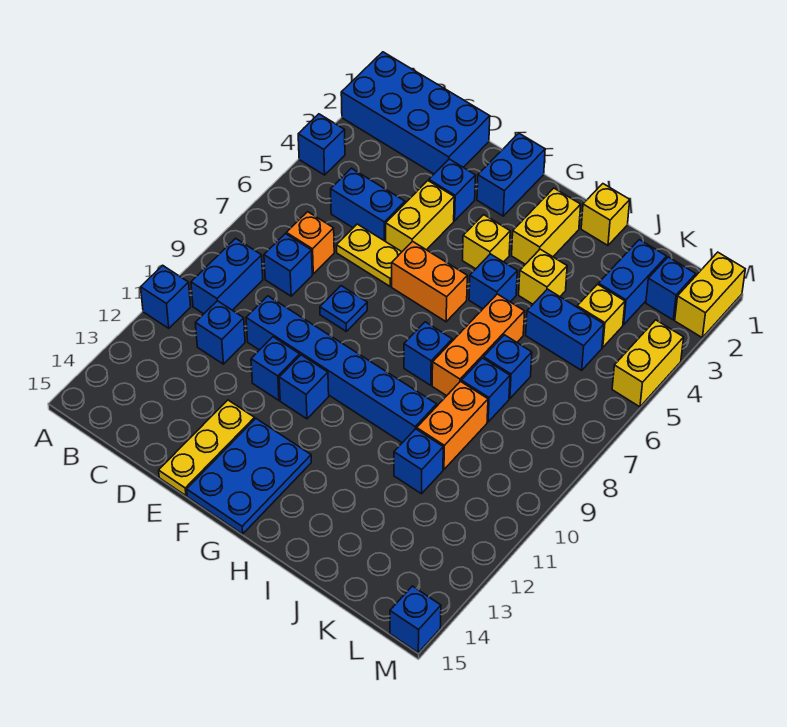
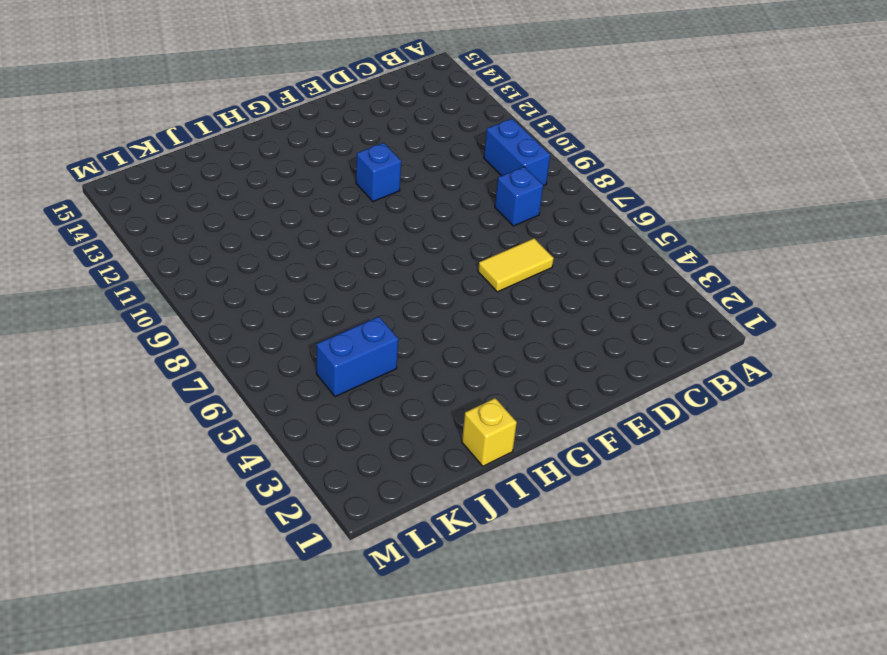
yellow 1x2 tile [478,238,554,292] -> yellow 1x2 plate [336,224,401,286]
none -> blue 2x4 brick [341,52,490,174]
none -> blue 1x1 brick [298,114,345,175]
none -> blue 1x1 brick [141,265,191,328]
none -> blue 1x2 brick [331,168,405,241]

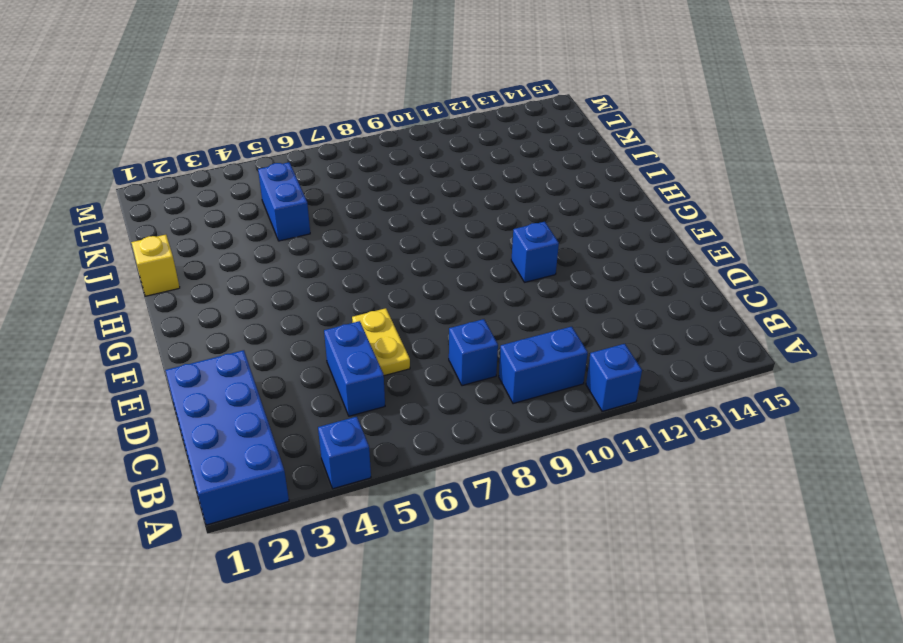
none -> orange 1x1 brick [286,212,334,274]
none -> blue 1x1 brick [195,301,245,364]
none -> blue 1x6 brick [246,296,437,443]
none -> blue 1x1 brick [429,159,476,221]

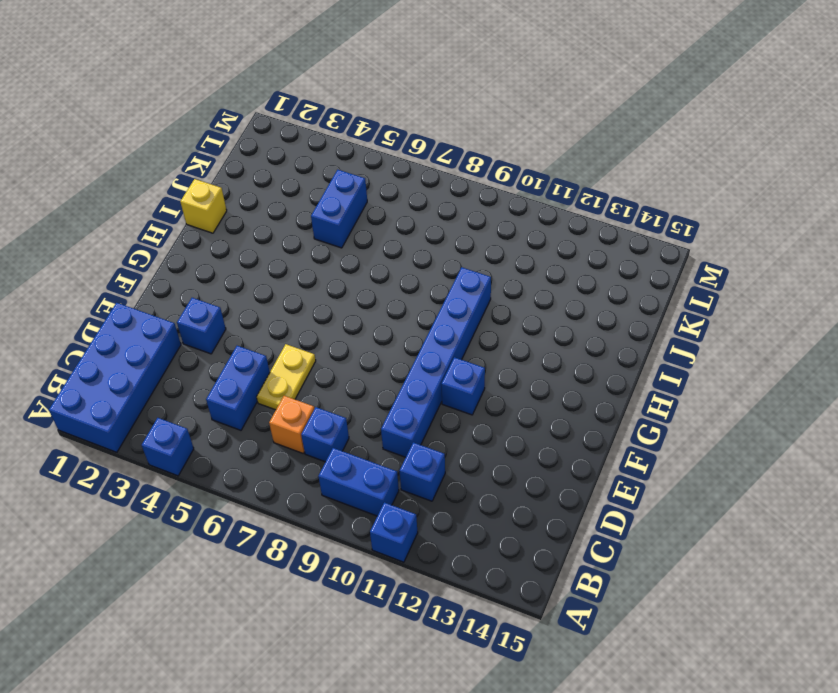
none -> yellow 1x2 brick [386,181,454,252]
none -> blue 1x1 plate [320,286,367,331]
none -> blue 1x1 brick [251,337,300,400]
none -> yellow 1x3 plate [159,400,255,496]

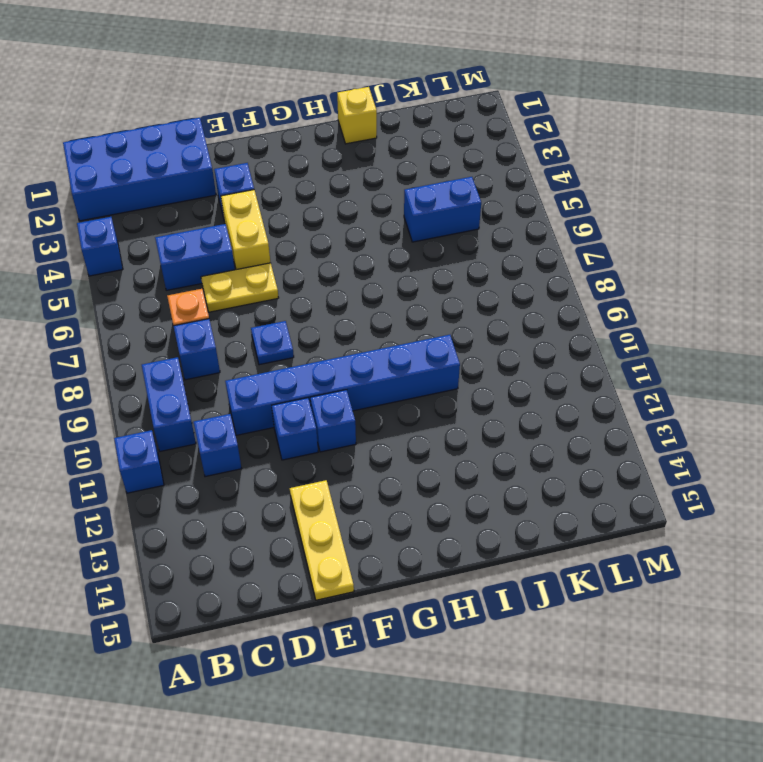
none -> blue 1x2 brick [477,133,545,216]
none -> orange 1x2 brick [392,241,467,322]
none -> blue 2x3 plate [187,419,311,534]
none -> yellow 1x1 brick [463,215,510,269]

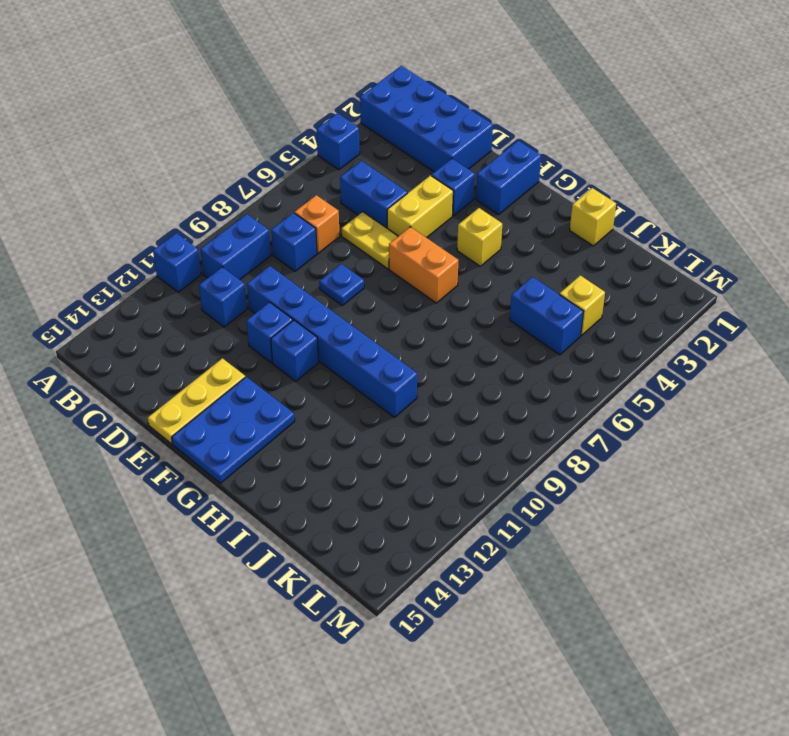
none -> yellow 1x2 brick [512,188,581,264]
none -> blue 1x1 brick [469,254,517,309]
none -> blue 1x1 brick [404,322,452,385]
none -> yellow 1x1 brick [519,249,567,304]

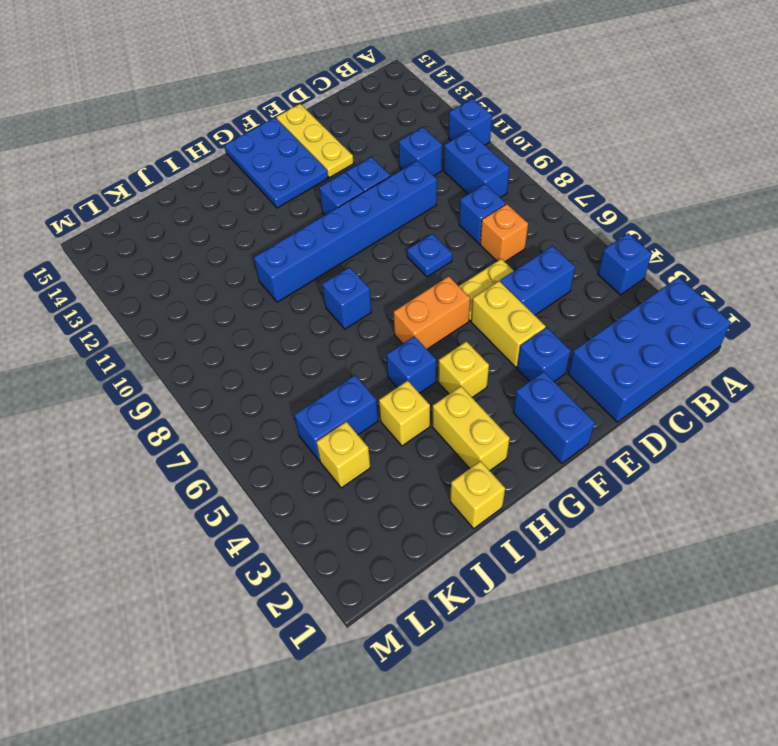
none -> orange 1x3 brick [432,294,525,396]
none -> blue 1x1 brick [483,335,532,399]
none -> blue 1x1 brick [461,358,510,422]
none -> orange 1x2 brick [417,382,488,470]

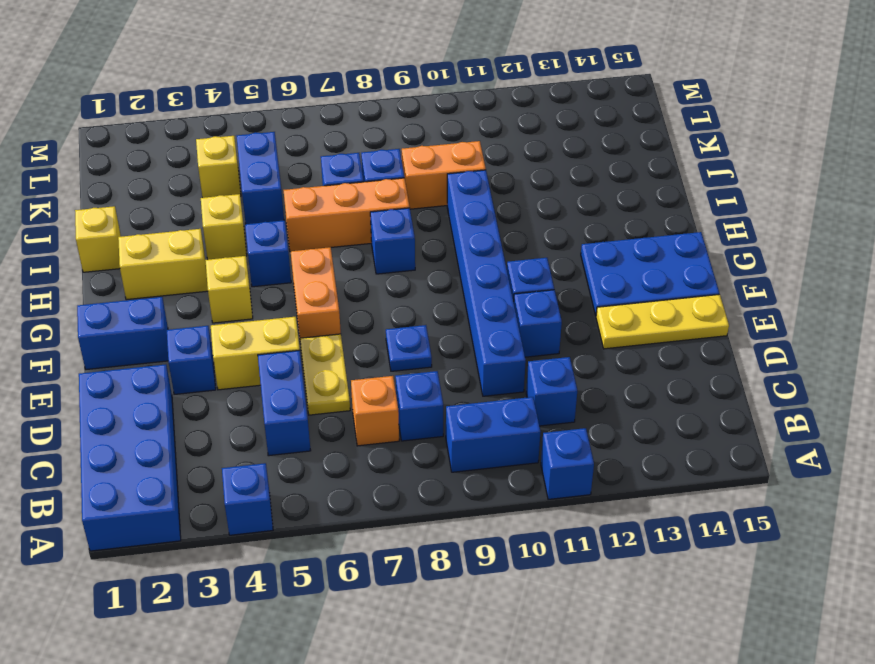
none -> blue 1x1 brick [394,429,443,494]
none -> blue 1x2 brick [598,240,667,325]
none -> blue 1x1 brick [646,257,696,320]
none -> yellow 1x2 brick [675,252,745,337]

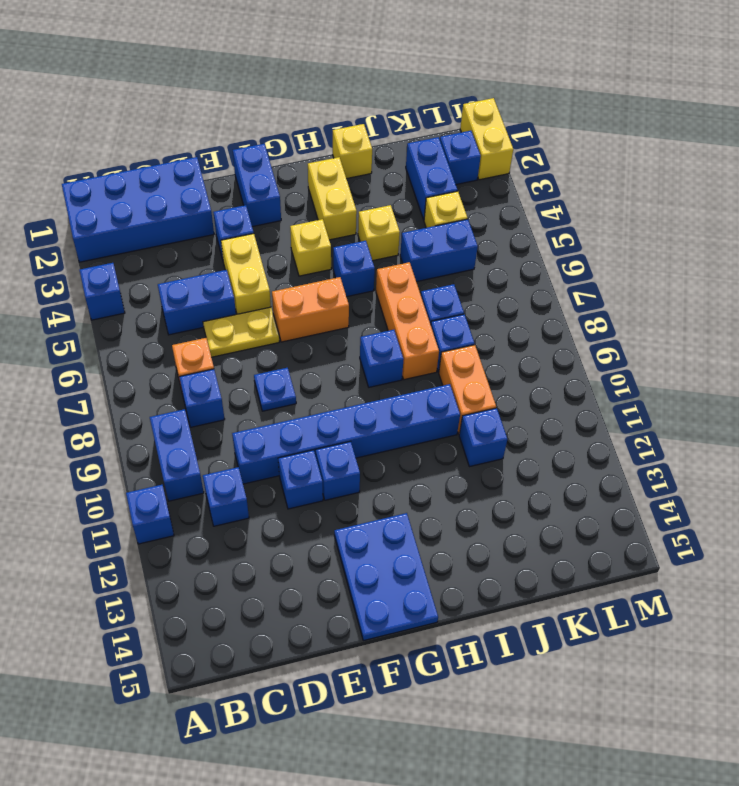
none -> yellow 1x3 plate [159,400,255,496]
none -> yellow 1x2 brick [612,320,684,407]
none -> blue 1x1 brick [390,586,441,652]

